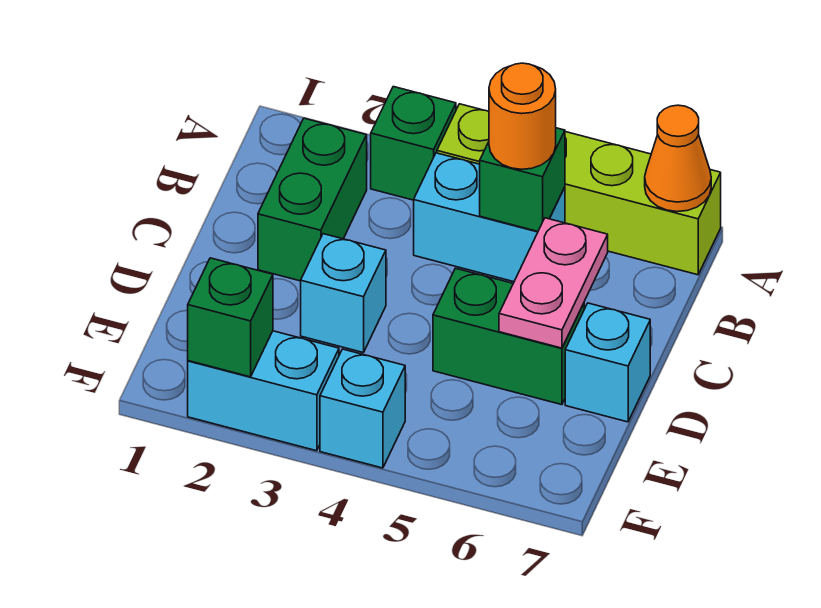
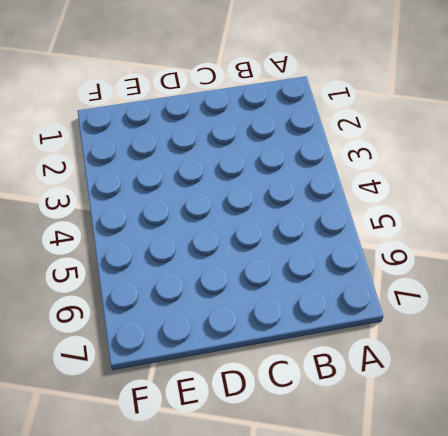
none -> green 1x1 brick [371,87,456,200]
none -> lime 1x4 brick [437,104,721,275]
none -> green 1x2 brick [258,118,367,281]

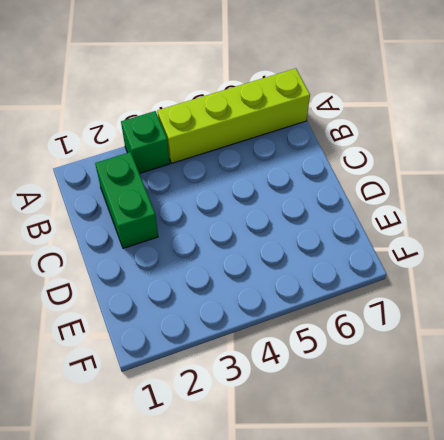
none -> cyan 1x2 brick [414,153,565,282]
none -> cyan 1x1 brick [301,234,386,353]
none -> green 1x2 brick [433,268,584,405]

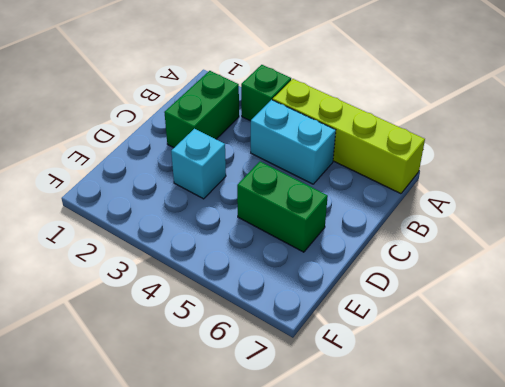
none -> cyan 1x1 brick [565,303,650,422]
none -> cyan 1x2 brick [188,331,339,451]
none -> cyan 1x1 brick [320,349,405,468]

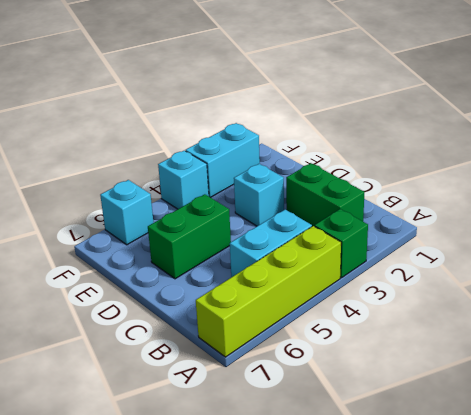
cyan 1x1 brick [100,180,154,245] -> cyan 1x1 brick moved to [565,303,650,422]
none -> orange 1x1 cone [645,105,711,212]
none -> green 1x1 brick [480,128,565,231]
none -> pink 1x2 plate [499,218,608,348]

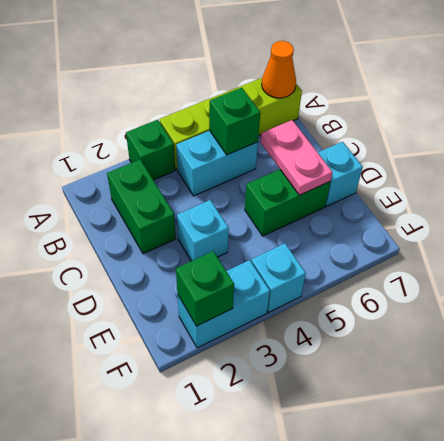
none -> orange 1x1 round brick [489,63,556,169]

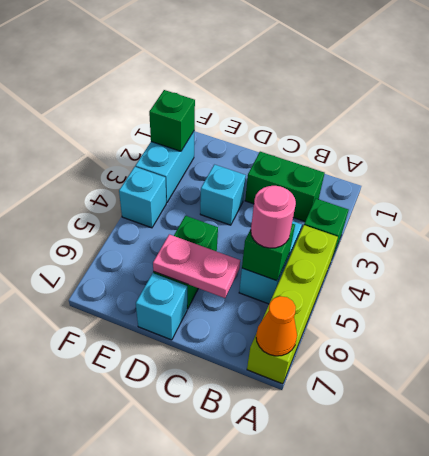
pink 1x1 round brick [251,186,296,248] -> orange 1x1 round brick [489,63,556,169]

